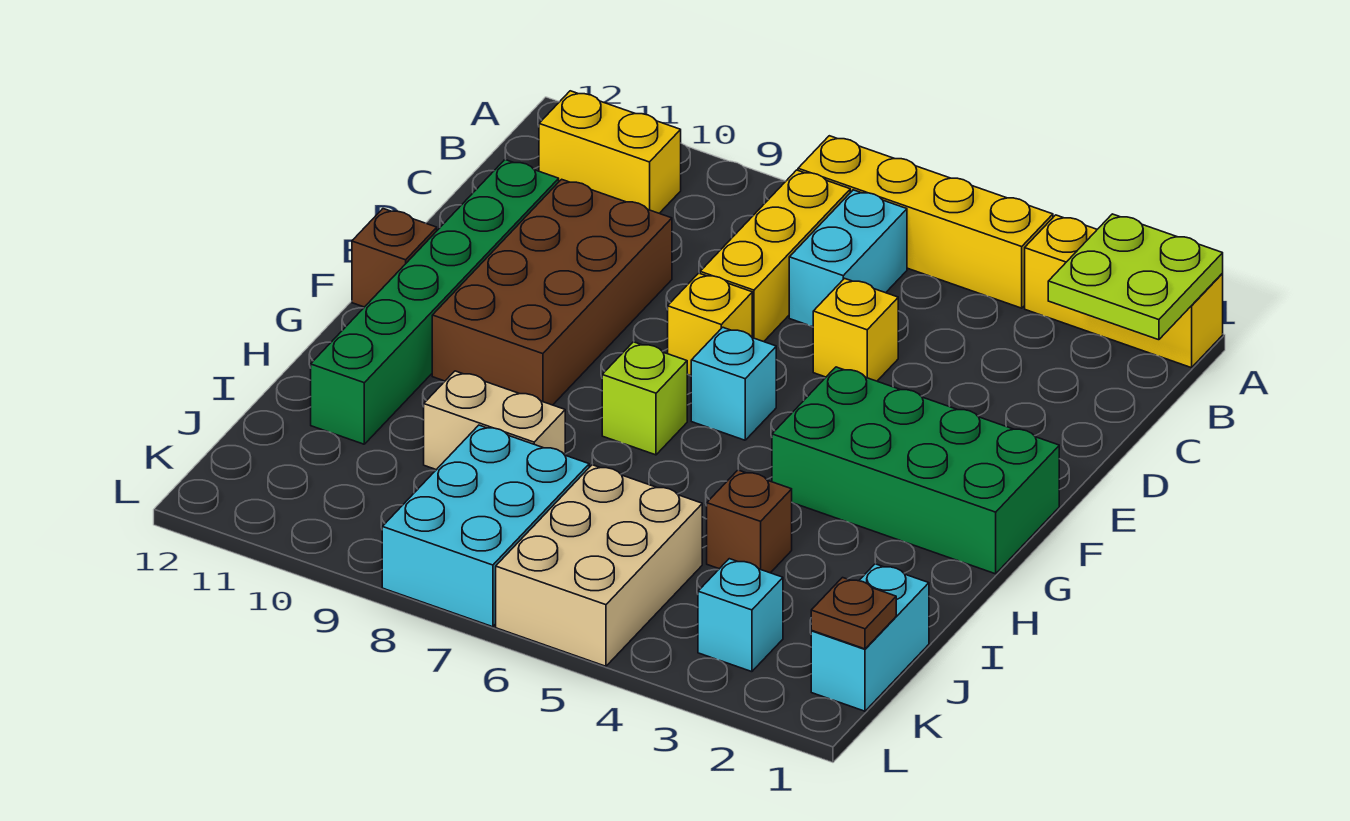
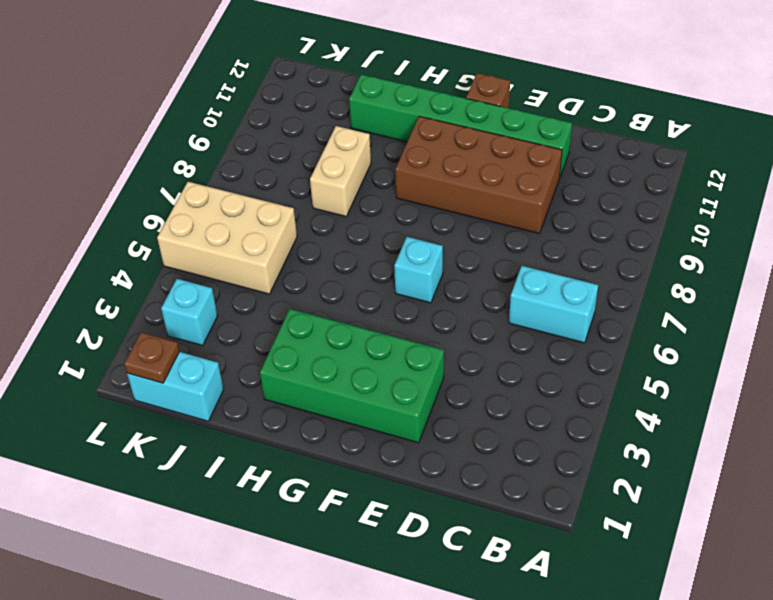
green 2x4 brick [260,309,444,443] -> green 2x4 brick turned to [772,367,1059,574]
none -> yellow 1x3 brick [1025,215,1223,368]
none -> yellow 1x4 brick [798,136,1053,308]
none -> yellow 1x3 brick [700,170,850,342]

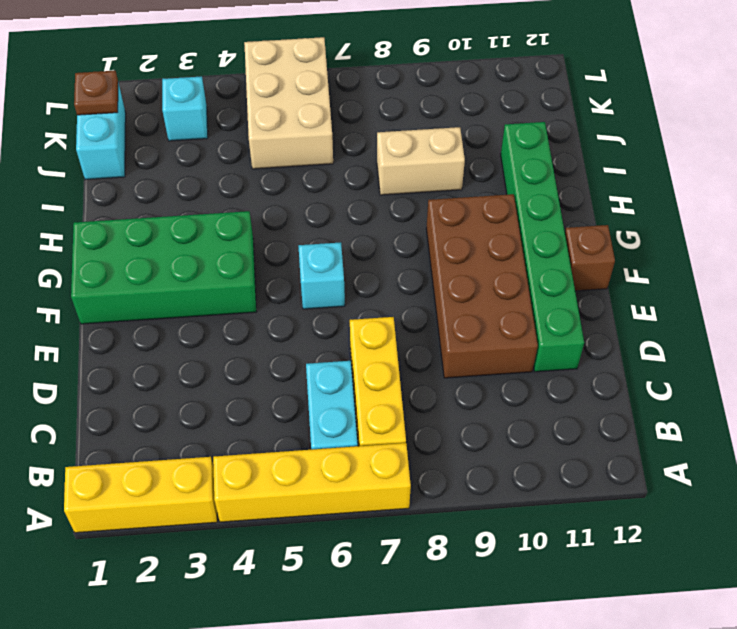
none -> yellow 1x2 brick [539,91,681,213]
none -> yellow 1x1 brick [813,278,898,381]
none -> yellow 1x1 brick [668,273,752,376]

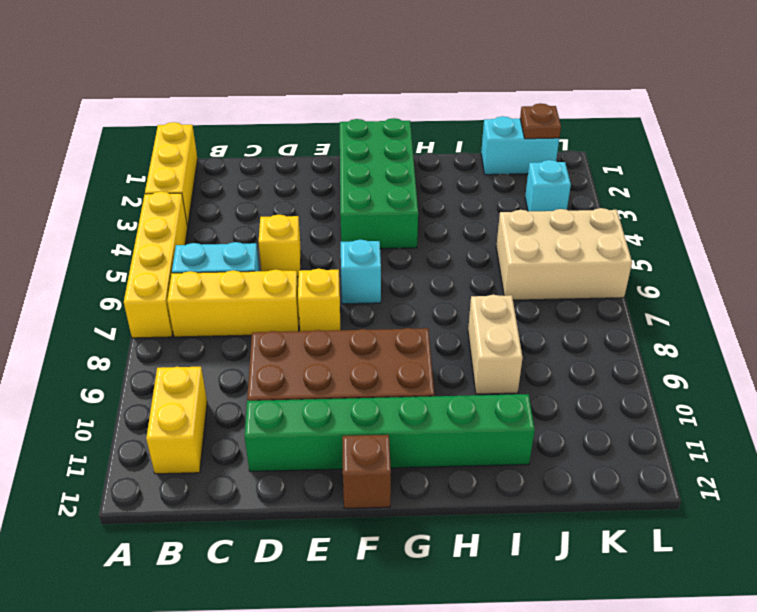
none -> lime 1x1 brick [602,342,687,455]
none -> brown 1x1 brick [707,470,792,573]
none -> cyan 2x3 brick [382,425,589,627]

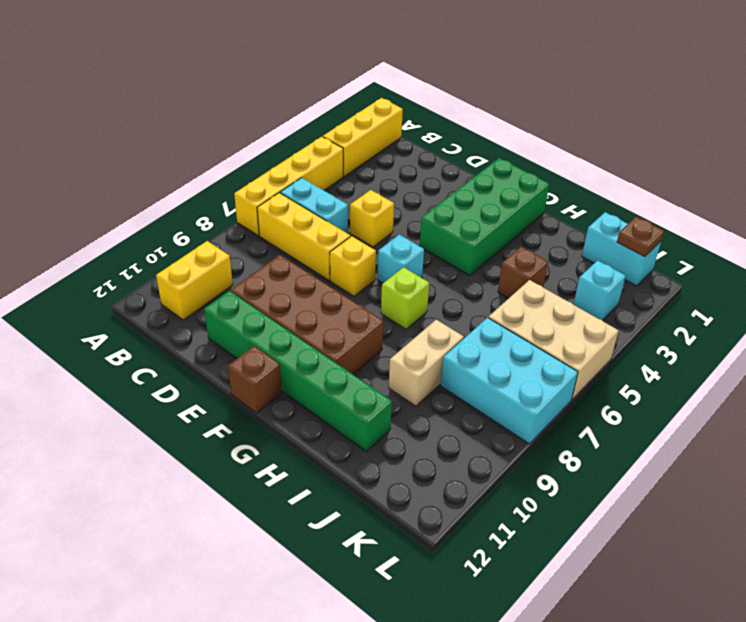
none -> lime 2x2 plate [1048,214,1223,340]

